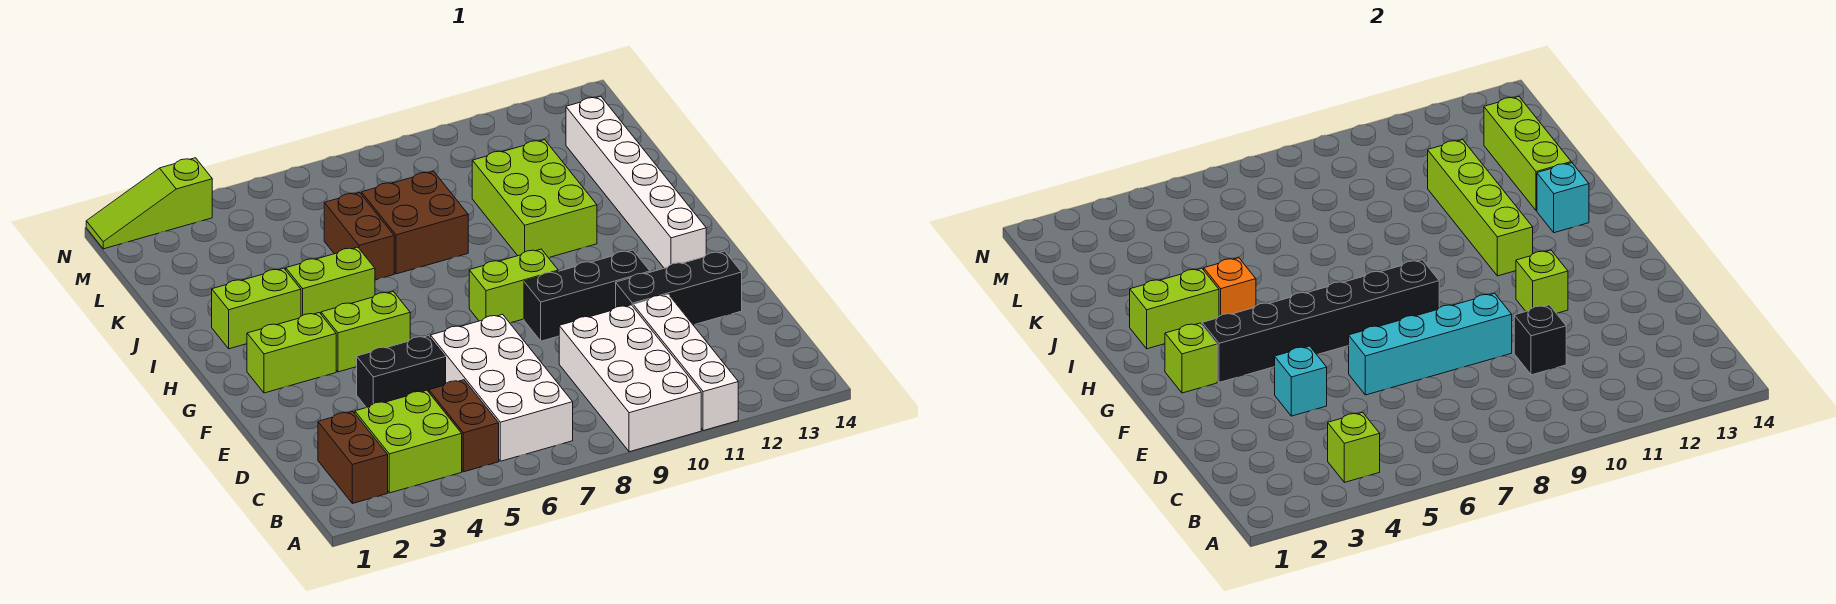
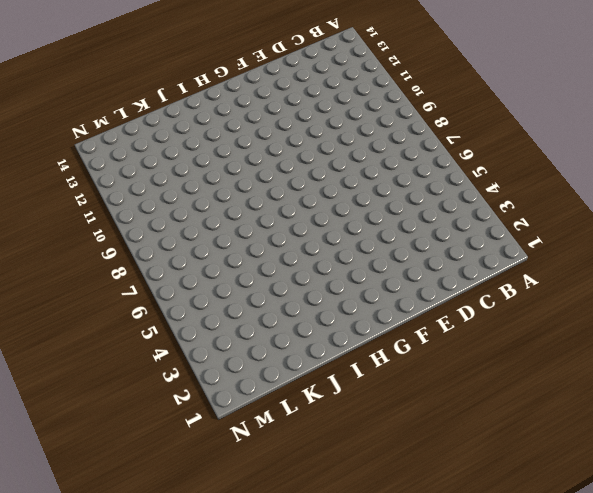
none -> white 2x4 brick [559,305,701,452]
none -> white 1x4 brick [633,294,738,431]
none -> brown 1x2 brick [318,412,388,504]
none -> lime 2x2 brick [355,390,462,493]

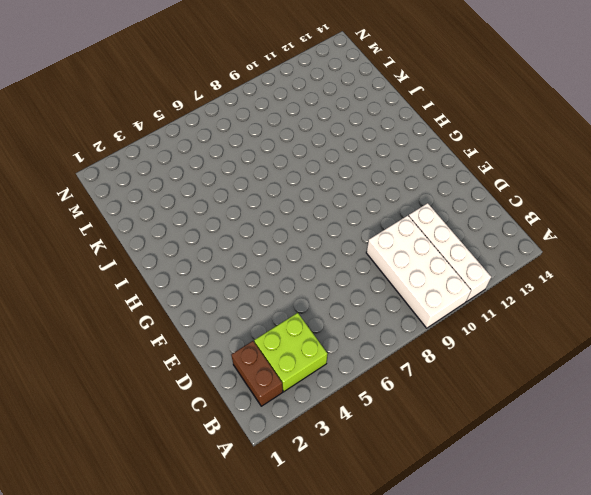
none -> brown 1x2 brick [429,380,499,472]
none -> white 2x4 brick [431,314,573,461]
none -> black 1x2 brick [357,336,446,408]
none -> black 1x3 brick [616,251,742,325]

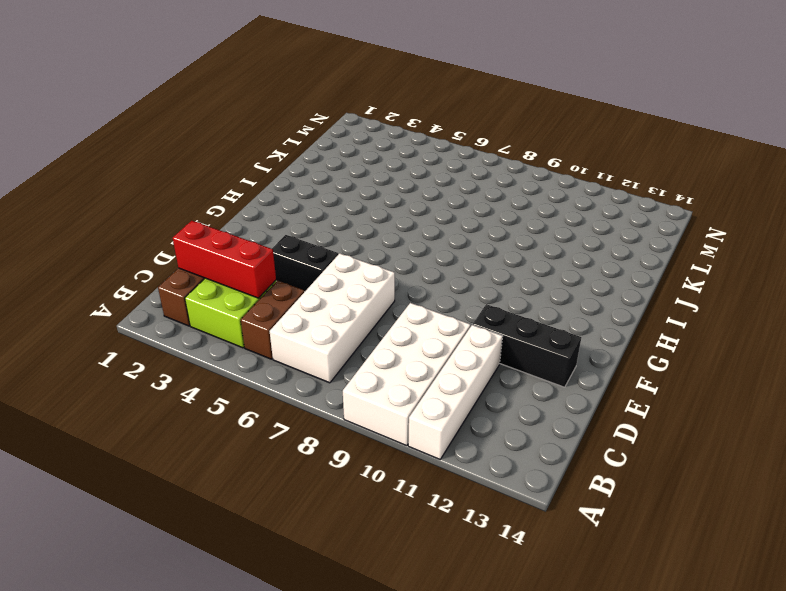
red 1x3 brick [173,221,276,298] -> none
none -> black 1x3 brick [524,250,650,341]
none -> lime 1x2 brick [247,313,336,393]
none -> lime 1x2 brick [321,292,410,372]
none -> lime 1x2 brick [469,249,558,323]

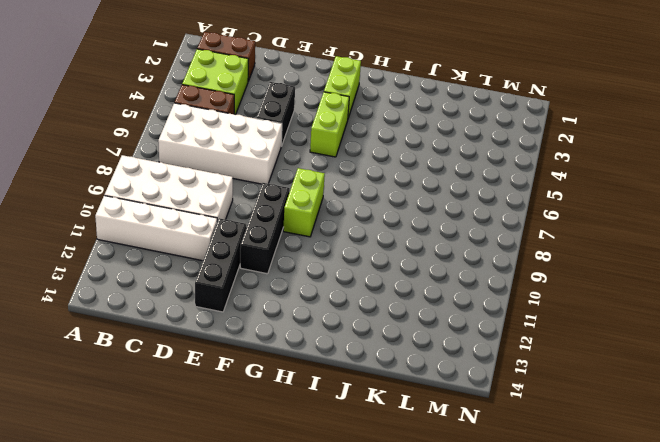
none -> white 1x6 brick [566,97,706,268]
none -> lime 1x2 brick [212,268,301,349]
none -> lime 1x2 brick [286,247,375,316]
none -> lime 2x3 brick [472,140,597,258]

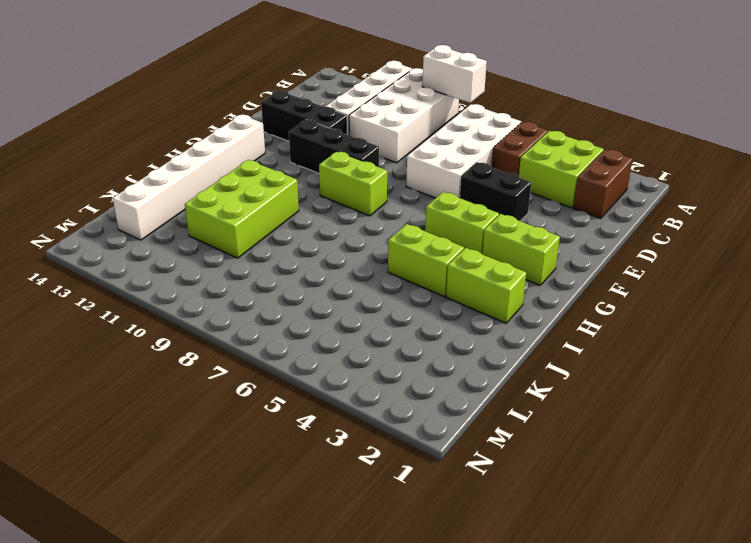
white 1x2 brick [422,45,487,103] -> none
none -> brown 1x2 brick [324,193,394,280]
none -> brown 2x2 brick [361,171,468,274]
none -> lime 1x3 slope [86,158,212,249]
none -> lime 1x1 brick [1328,412,1380,482]

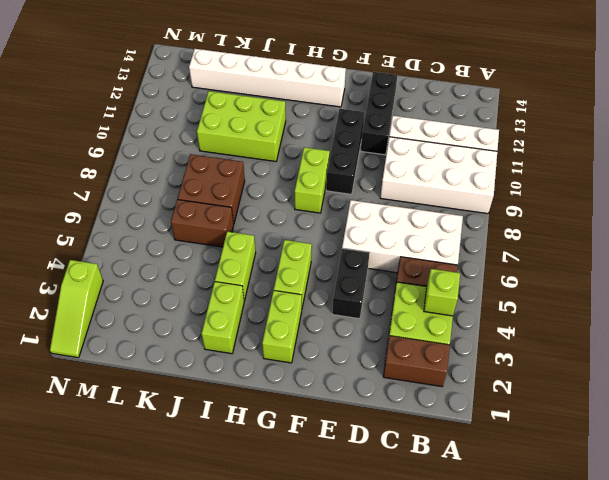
none -> black 1x1 brick [1514,305,1566,375]
none -> cyan 1x1 brick [1275,346,1327,416]
none -> cyan 1x4 brick [1349,293,1512,395]
none -> lime 1x1 brick [1516,250,1568,313]

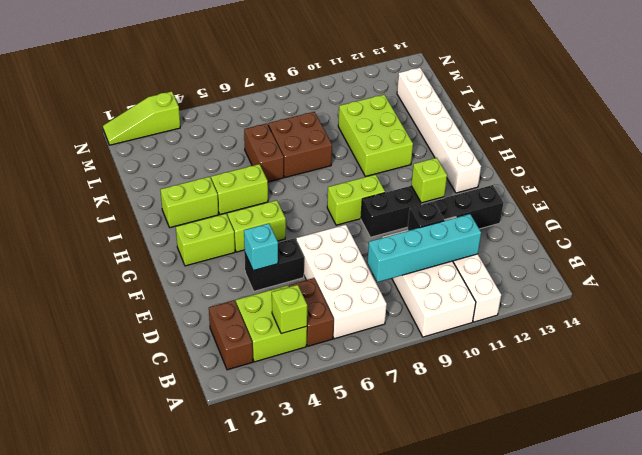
cyan 1x4 brick [367,214,481,282] -> cyan 1x4 brick moved to [1349,293,1512,395]
none -> lime 1x1 brick [1165,323,1217,393]
none -> black 1x6 brick [1202,260,1439,382]
none -> lime 1x4 brick [1428,140,1533,276]
none -> lime 1x2 brick [1130,268,1219,349]

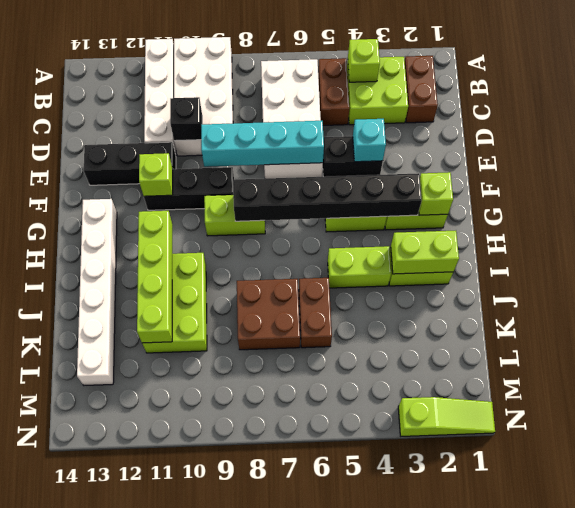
none -> orange 1x1 brick [1204,258,1256,316]
none -> cyan 1x1 brick [1537,163,1589,233]
none -> lime 1x3 brick [1484,97,1571,211]

